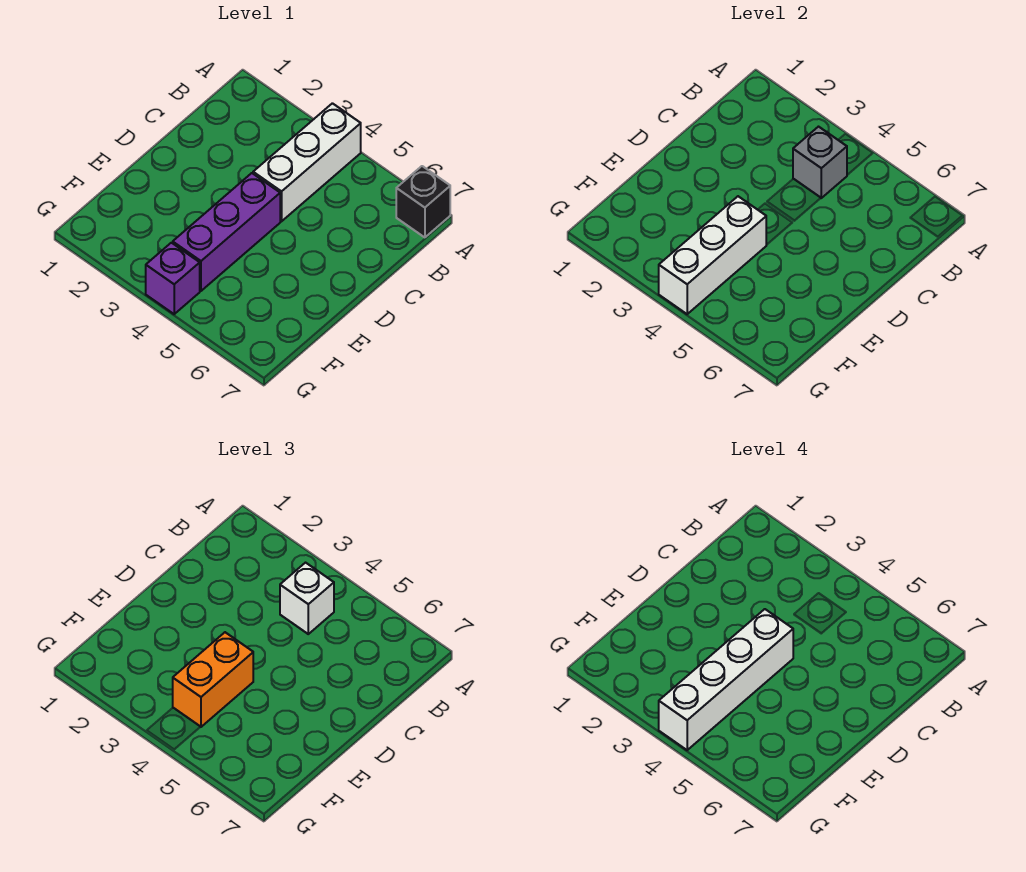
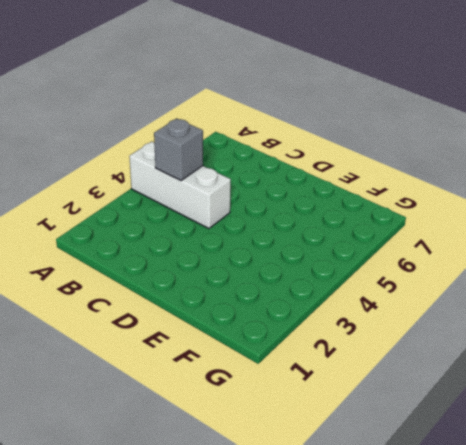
none -> black 1x1 brick [396,166,450,237]
none -> purple 1x3 brick [173,173,280,291]

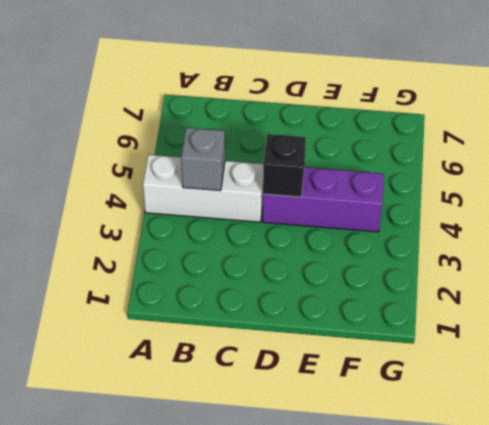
black 1x1 brick [263,134,306,197] -> black 1x1 brick moved to [396,166,450,237]
none -> purple 1x1 brick [146,243,200,314]
none -> white 1x3 brick [659,196,766,314]

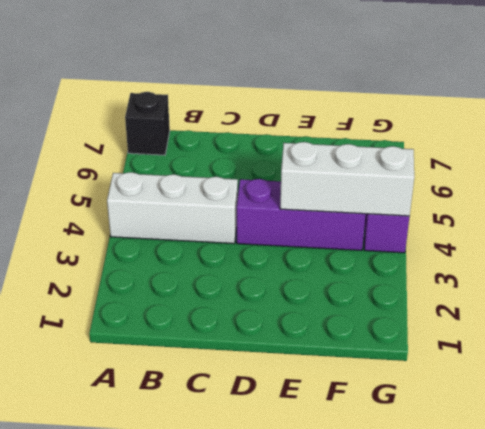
none -> grey 1x1 brick [793,127,847,198]
none -> white 1x1 brick [280,563,334,634]

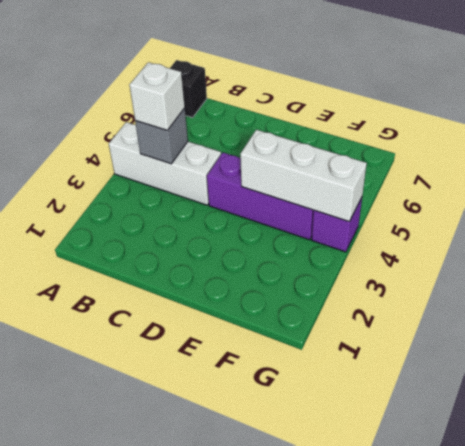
none -> orange 1x2 brick [173,632,253,727]
none -> white 1x4 brick [659,609,793,750]

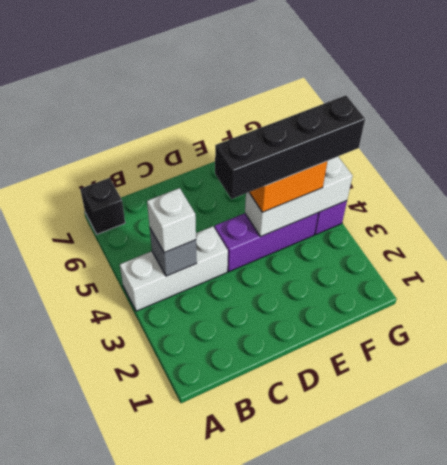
black 1x4 brick [215,95,365,199] -> white 1x4 brick [659,609,793,750]

